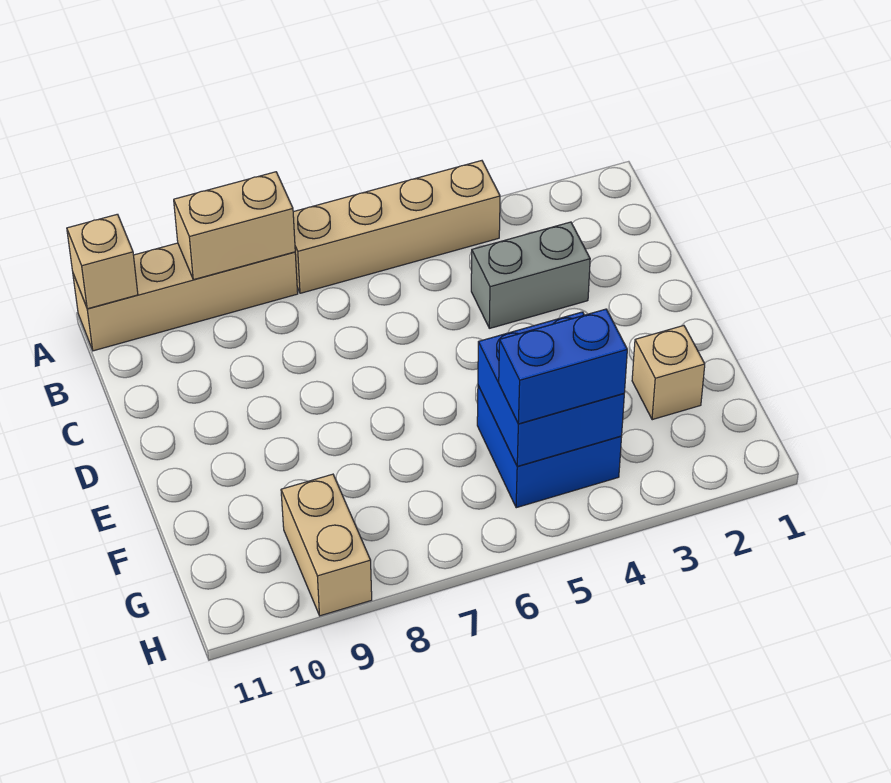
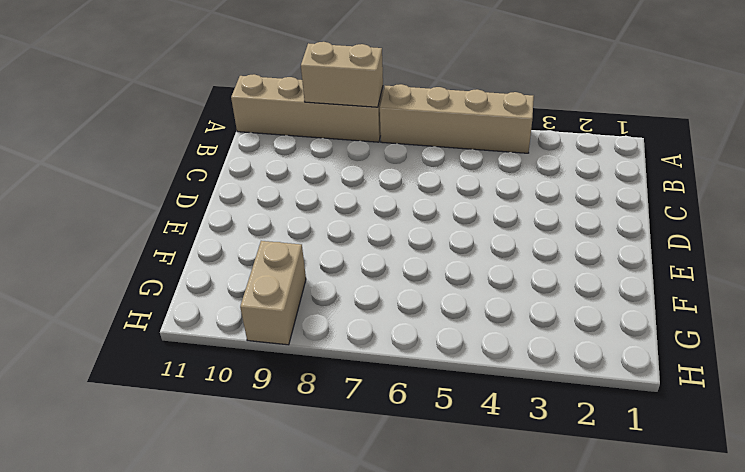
none -> grey 1x2 brick [471,222,590,328]
none -> tan 1x1 brick [632,326,705,420]

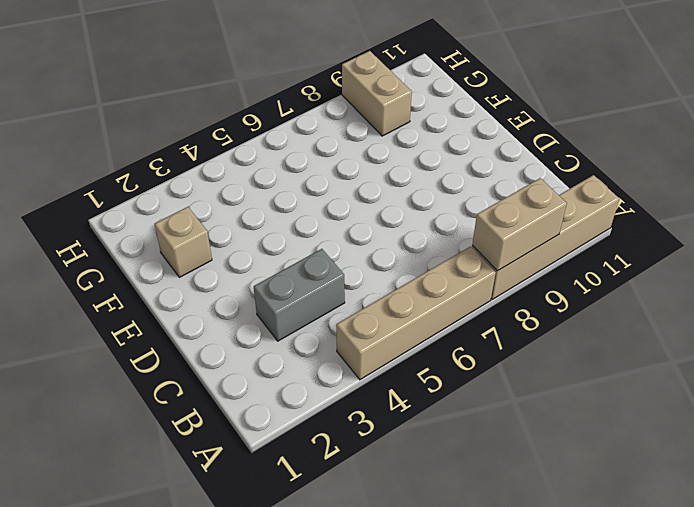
none -> blue 2x2 brick [477,386,622,508]
none -> tan 1x1 brick [67,214,138,309]

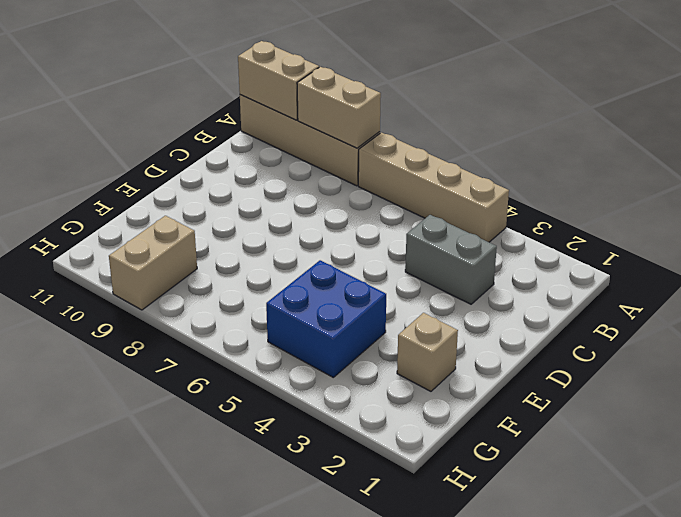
tan 1x2 brick [238,41,319,120] -> tan 1x1 brick [67,214,138,309]
none -> blue 2x2 brick [478,312,624,466]
none -> blue 1x2 brick [499,309,627,424]

